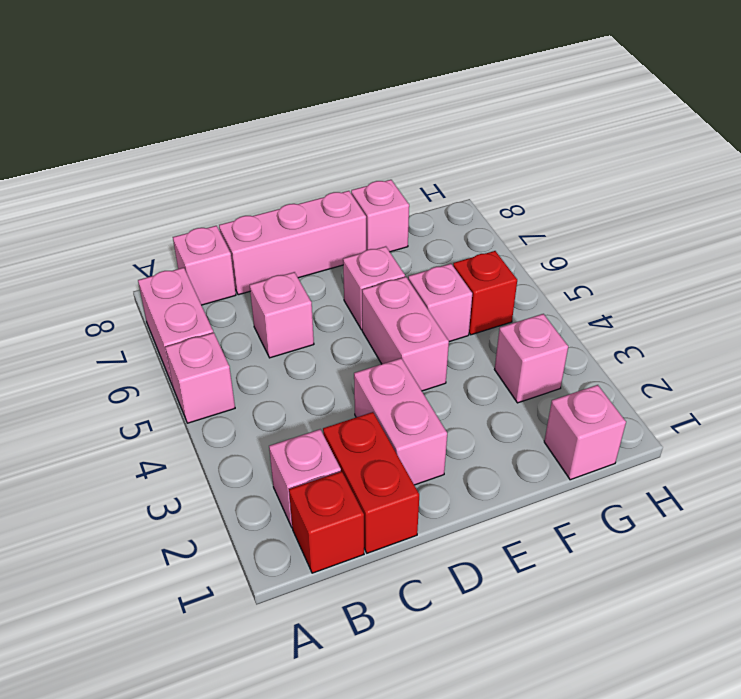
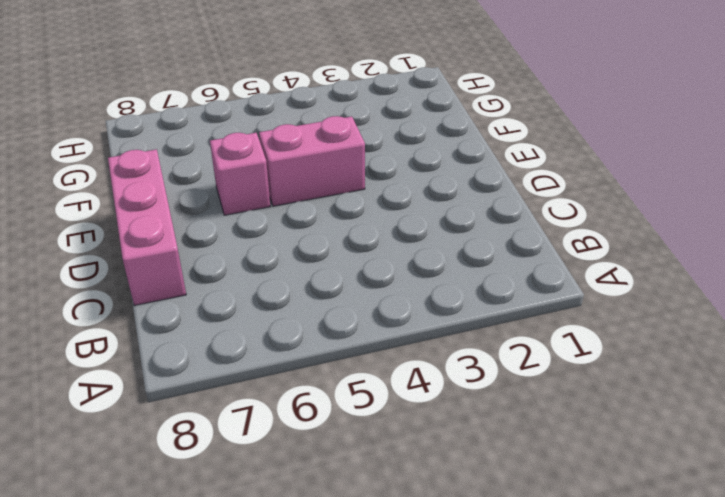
none -> pink 1x1 brick [165,333,235,423]
none -> pink 1x2 brick [138,268,213,386]
none -> red 1x1 brick [289,471,364,573]

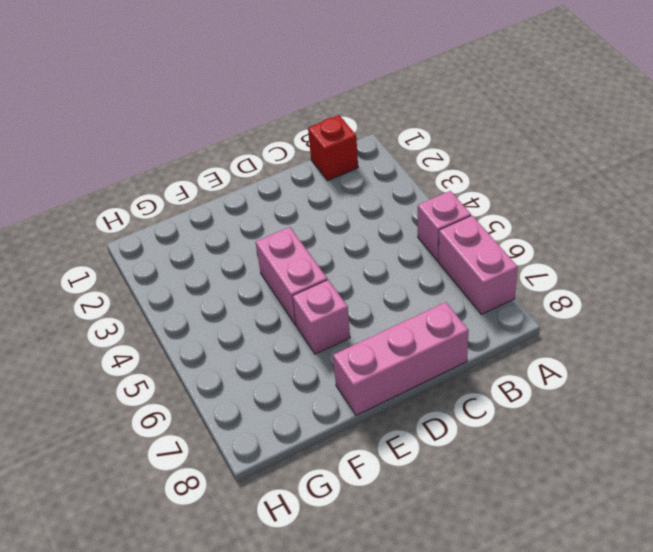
none -> pink 1x1 brick [269,429,341,527]
none -> pink 1x1 brick [173,226,236,305]
none -> red 1x2 brick [323,412,419,553]

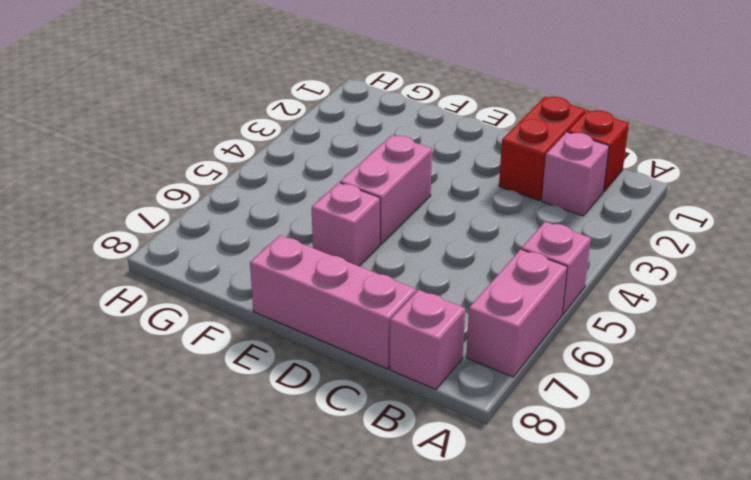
none -> pink 1x1 brick [250,272,314,358]
none -> pink 1x2 brick [354,358,447,485]
none -> pink 1x1 brick [408,264,472,342]

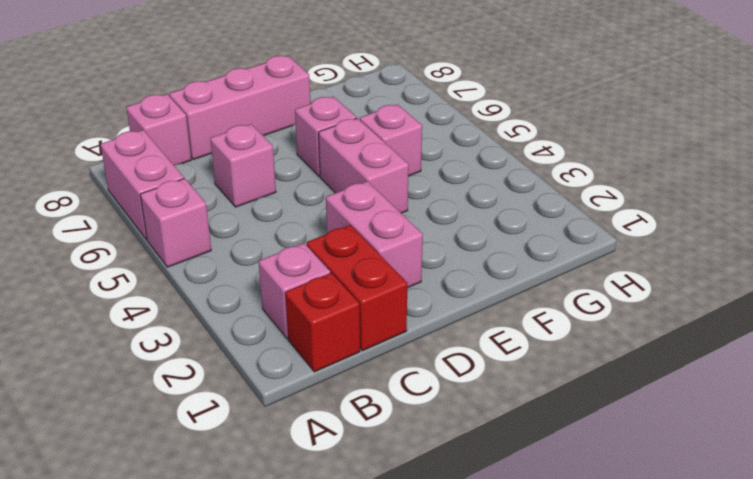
none -> pink 1x1 brick [351,180,409,252]
none -> pink 1x1 brick [544,385,626,480]
none -> pink 1x1 brick [495,314,568,403]

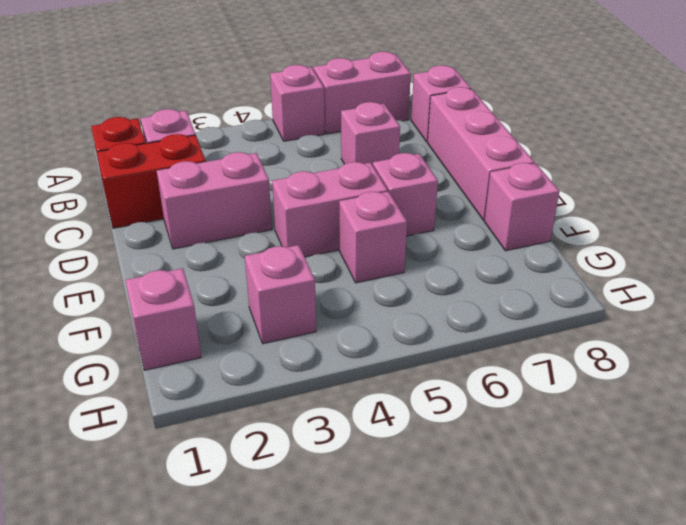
none -> red 1x1 brick [453,251,517,335]

